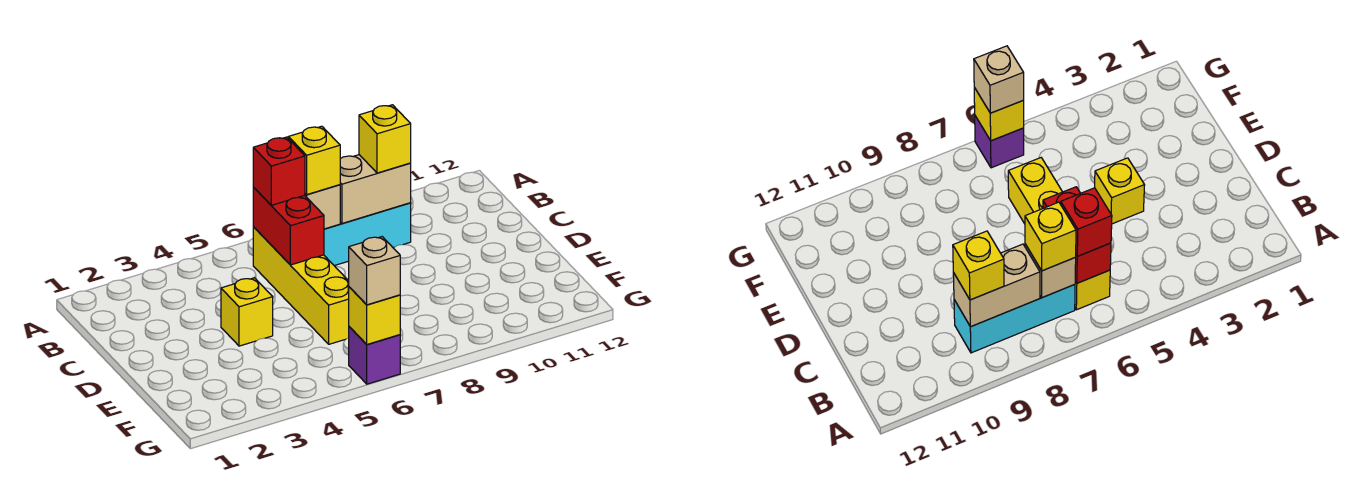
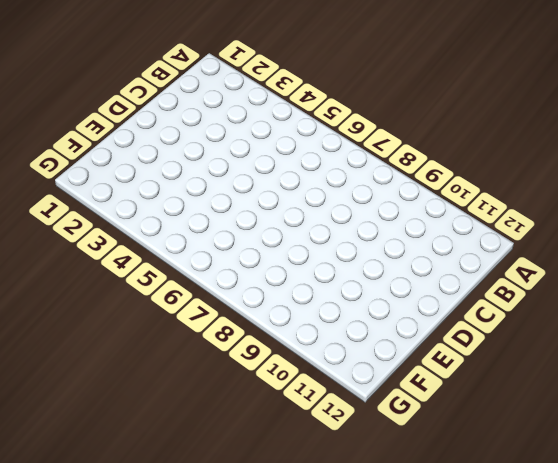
none -> yellow 1x4 brick [253,227,349,344]
none -> cyan 1x3 brick [324,203,411,266]
none -> yellow 1x1 brick [221,278,273,346]

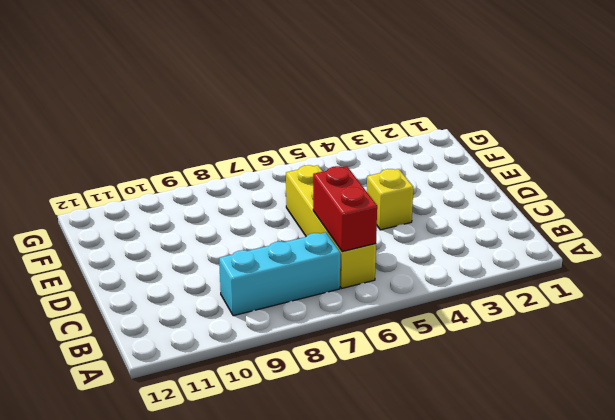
none -> purple 1x1 brick [349,327,400,384]
none -> tan 1x1 brick [305,185,340,229]
none -> tan 1x2 brick [340,155,411,223]

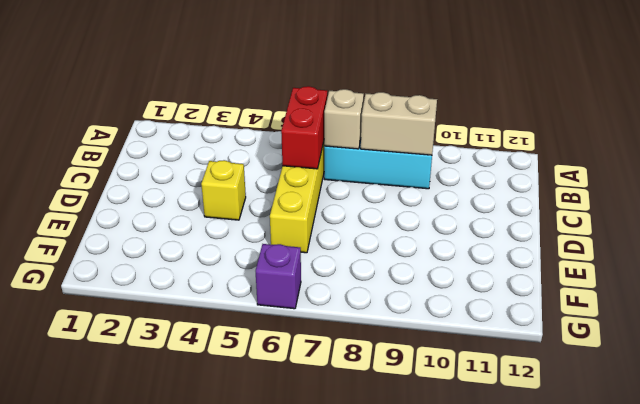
none -> yellow 1x1 brick [349,287,400,345]
none -> red 1x1 brick [253,137,305,205]
none -> yellow 1x1 brick [288,126,340,195]

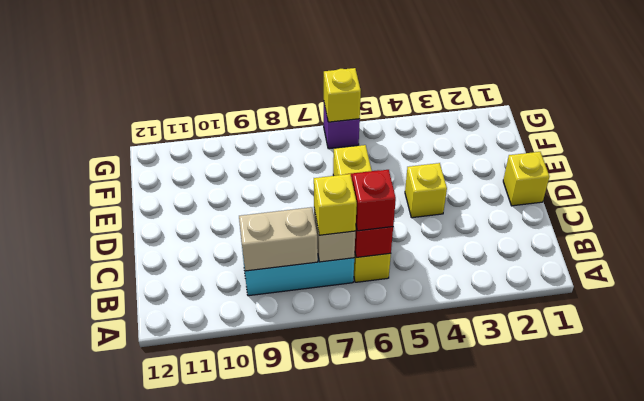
yellow 1x1 brick [503,152,549,206] -> yellow 1x1 brick moved to [359,105,411,173]
none -> tan 1x1 brick [349,237,400,305]

